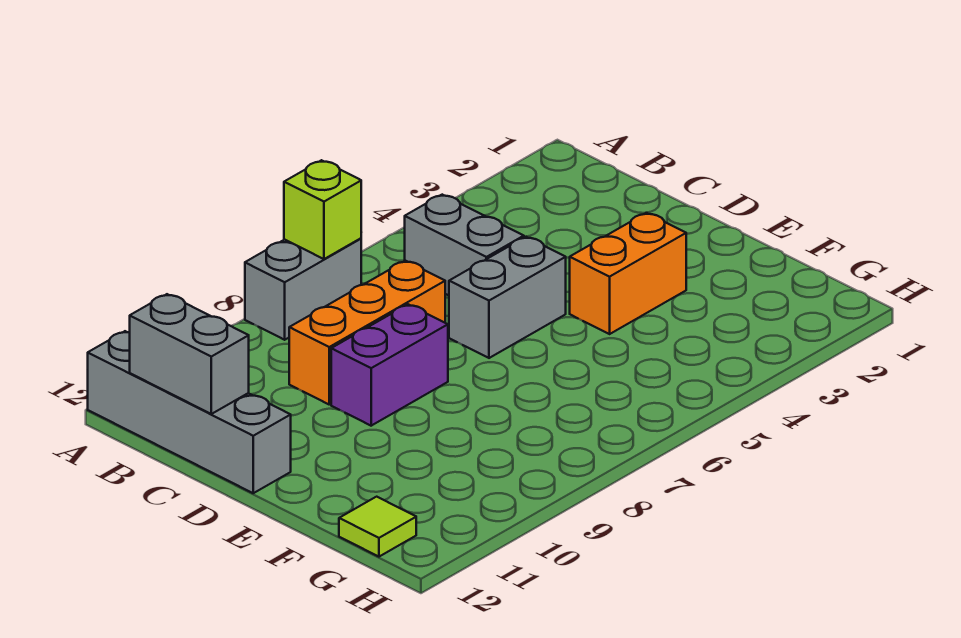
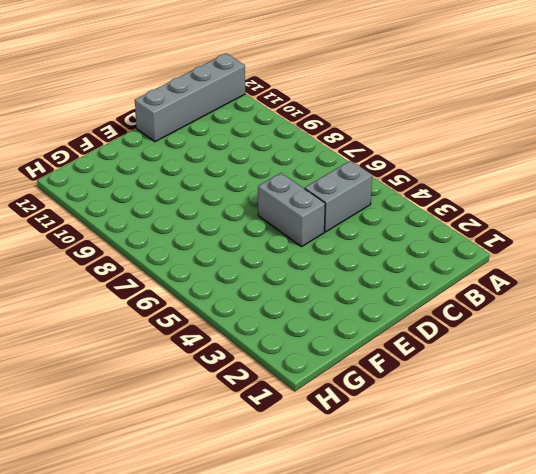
none -> grey 1x2 brick [245,238,361,340]
none -> orange 1x3 brick [289,261,445,404]

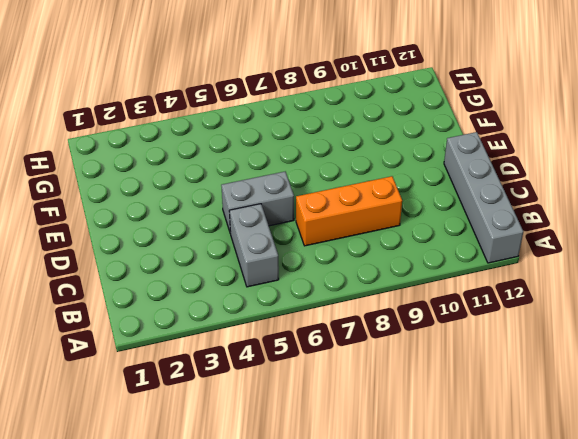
none -> grey 1x2 brick [245,238,361,340]
none -> purple 1x2 brick [331,304,448,426]

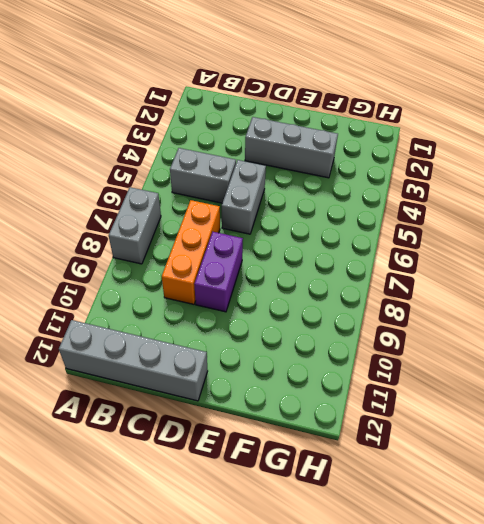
grey 1x3 brick [245,117,338,178] -> orange 1x2 brick [570,213,686,334]
none -> lime 1x1 tile [339,497,416,557]
none -> lime 1x1 brick [284,160,361,259]

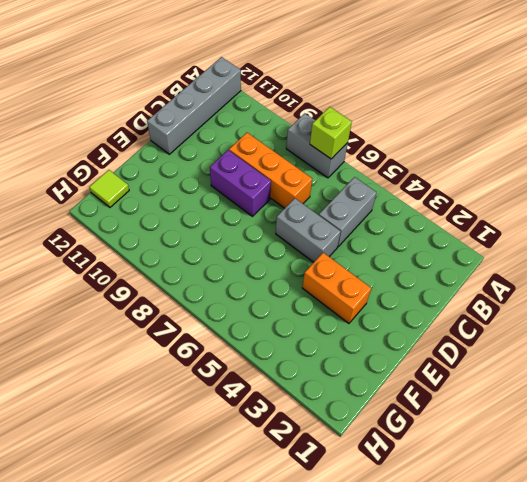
none -> grey 1x2 brick [130,294,249,414]

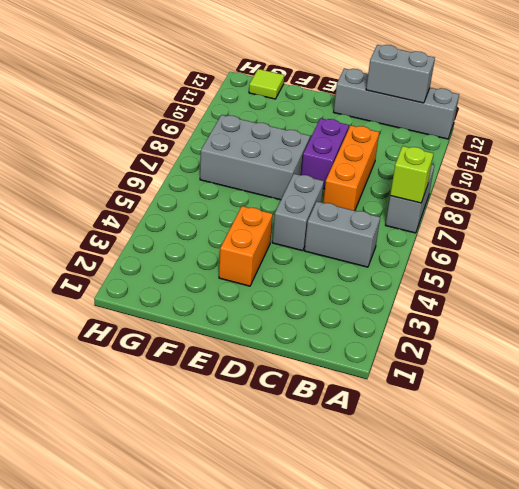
grey 2x3 brick [200,115,310,200] -> none

